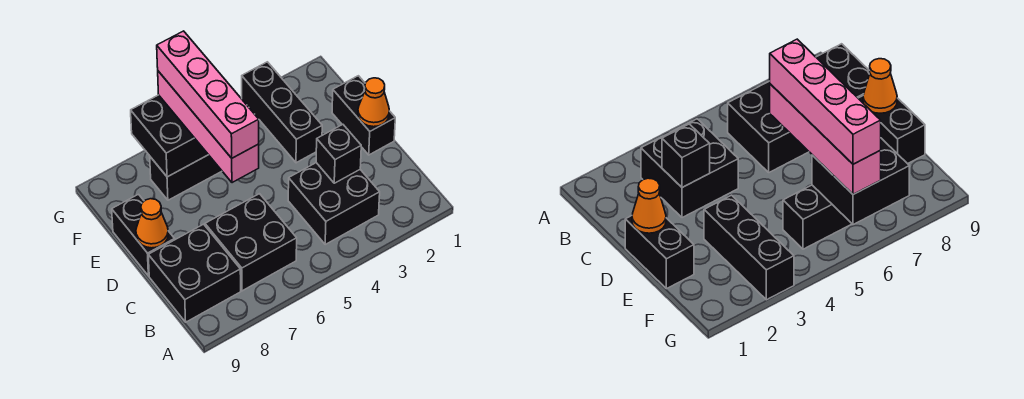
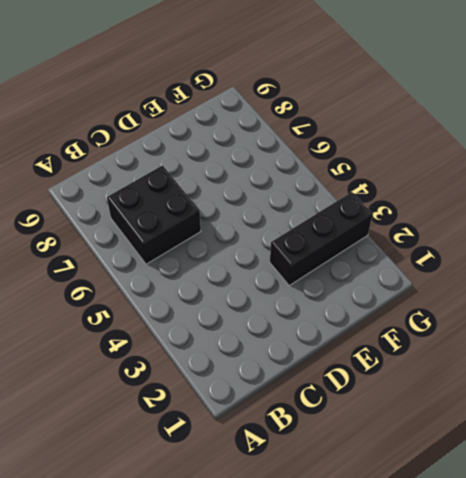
none -> black 2x2 brick [288,163,380,244]
none -> black 2x2 brick [148,224,241,322]
none -> black 1x2 brick [332,76,395,155]

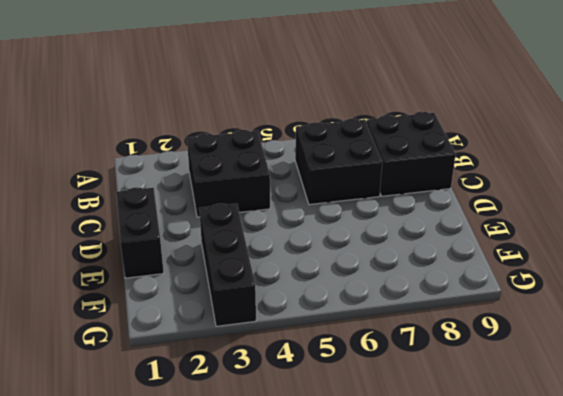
none -> black 1x2 brick [112,194,175,276]
none -> black 1x3 brick [150,155,222,200]
none -> black 1x1 brick [316,124,361,183]

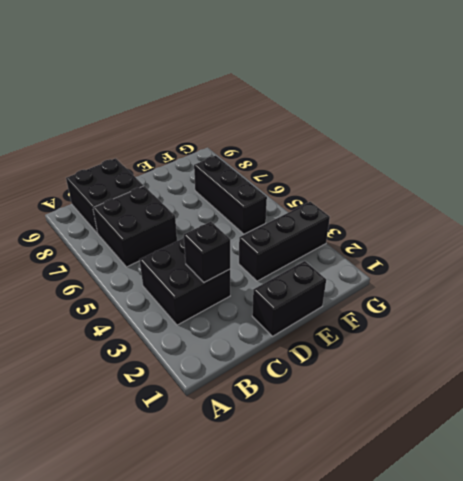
none -> black 1x2 brick [112,194,175,276]
none -> orange 1x1 cone [358,78,389,127]
none -> orange 1x1 cone [136,199,168,248]

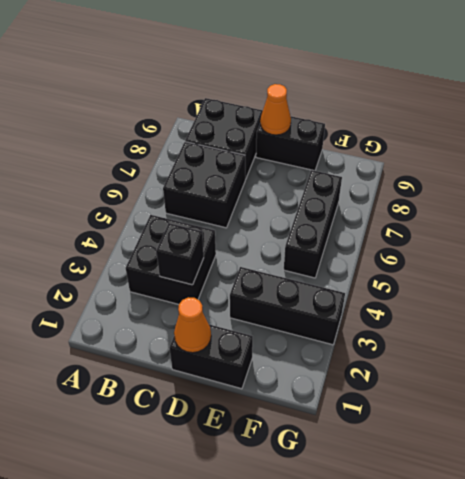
none -> black 2x2 brick [131,95,208,177]
none -> pink 1x4 brick [158,71,259,183]
none -> pink 1x4 brick [157,31,259,158]

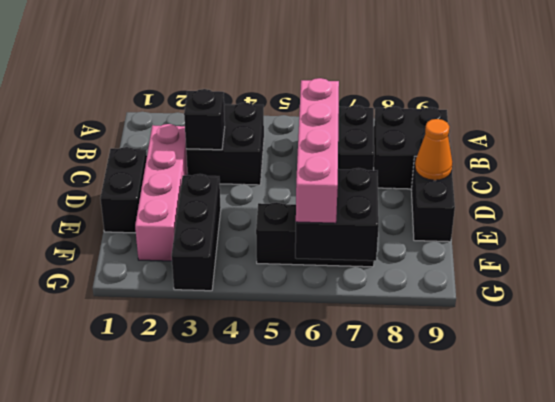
pink 1x4 brick [135,124,188,261] -> pink 1x4 brick moved to [157,31,259,158]
none -> orange 1x1 cone [358,78,389,127]

